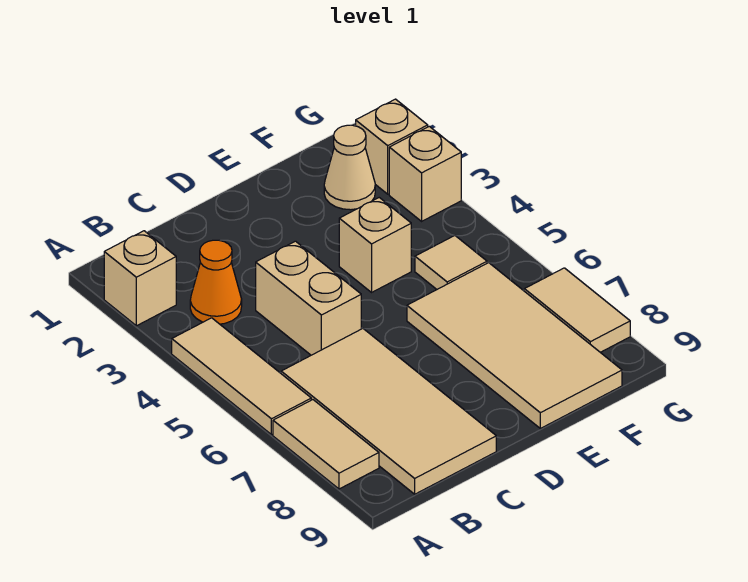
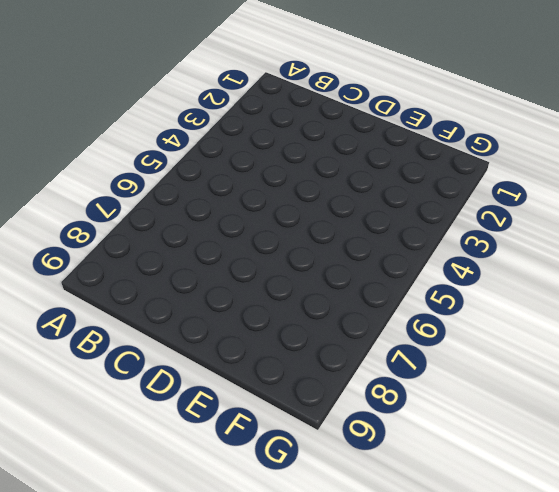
none -> tan 1x1 brick [104,231,176,326]
none -> tan 1x3 tile [172,318,311,435]
none -> tan 1x2 tile [273,400,379,489]

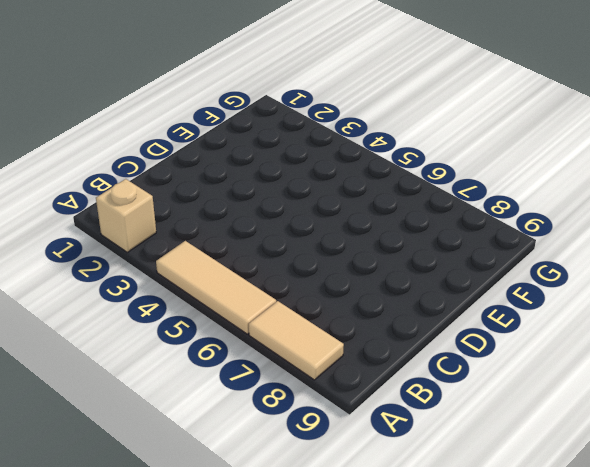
none -> orange 1x1 cone [190,240,242,324]
none -> tan 2x4 tile [281,328,496,494]
none -> tan 1x2 brick [256,241,361,355]

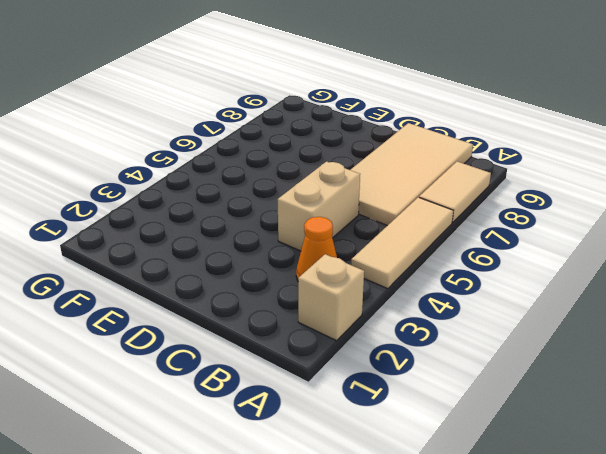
none -> tan 1x1 brick [339,198,411,292]
none -> tan 2x4 tile [407,263,622,428]
none -> tan 1x1 cone [324,125,375,210]

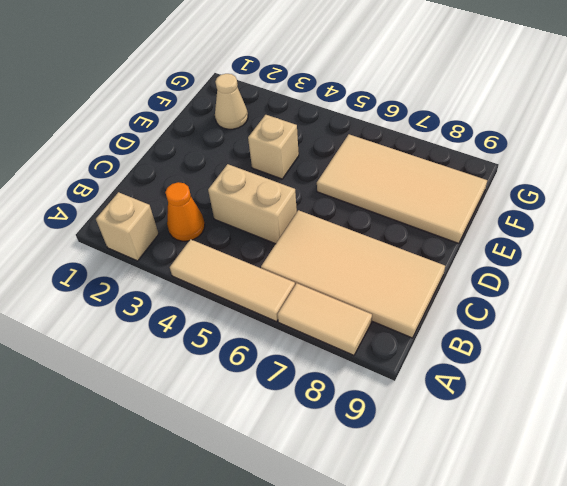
none -> tan 1x1 tile [415,235,487,289]
none -> tan 1x1 brick [356,99,428,194]
none -> tan 1x1 brick [389,126,461,221]

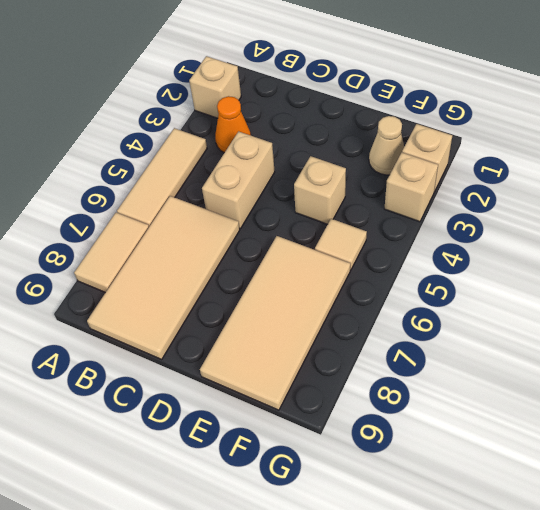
none -> tan 1x2 tile [524,268,630,352]

